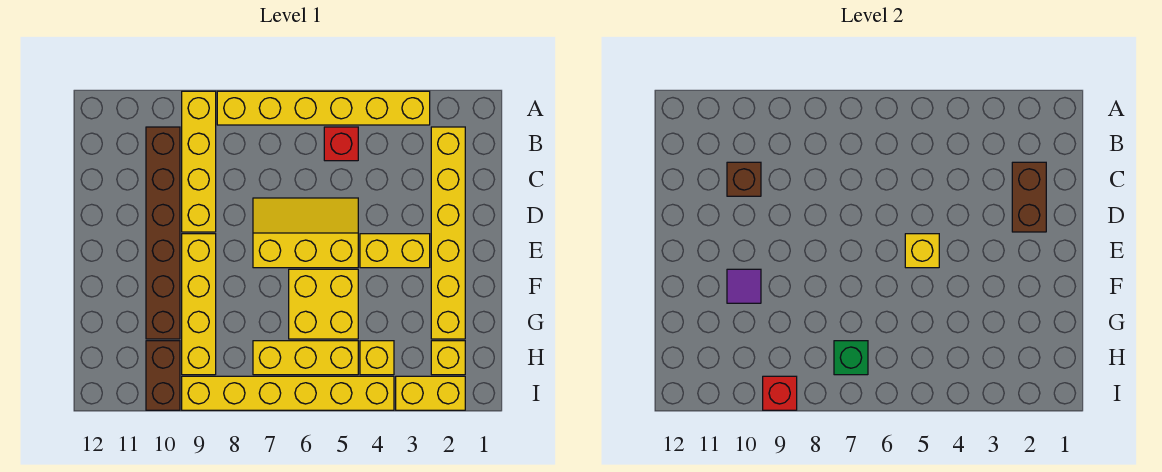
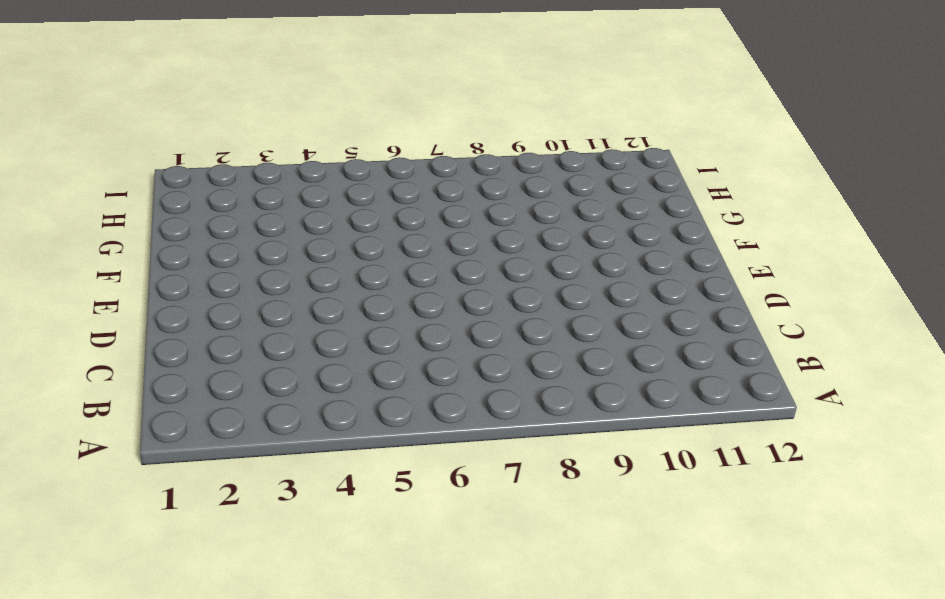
none -> yellow 1x6 brick [217,91,430,125]
none -> yellow 1x4 brick [182,91,216,232]
none -> yellow 1x6 brick [431,127,465,339]

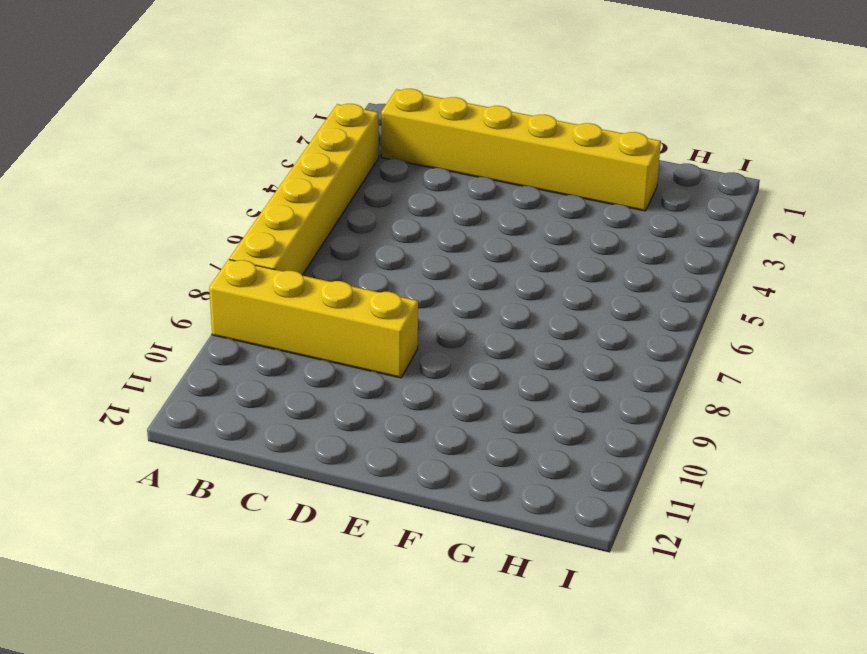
none -> red 1x1 brick [324,127,358,161]
none -> brown 1x6 brick [146,127,180,339]
none -> yellow 2x3 slope [253,198,358,268]

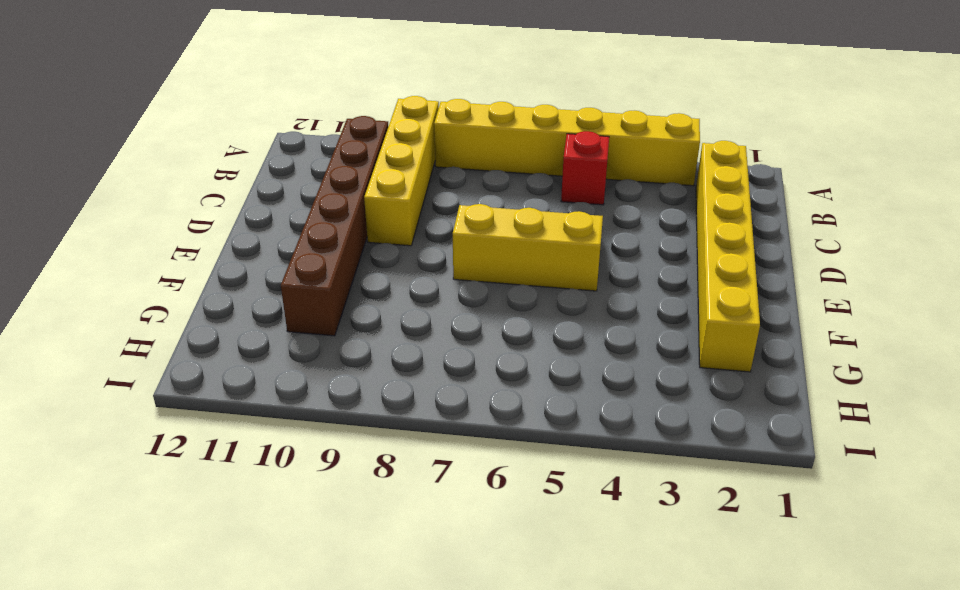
none -> yellow 1x2 brick [360,234,430,268]
none -> yellow 1x4 brick [182,234,216,375]
none -> yellow 2x2 brick [289,269,358,339]

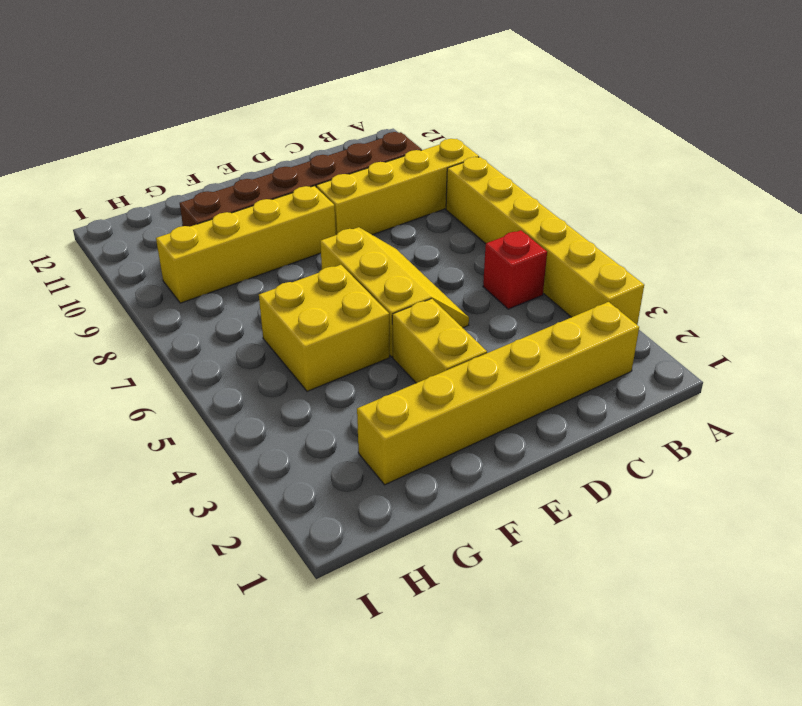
none -> yellow 1x1 brick [431,341,465,375]
none -> yellow 1x1 brick [360,341,394,375]
none -> yellow 1x3 brick [253,341,358,375]

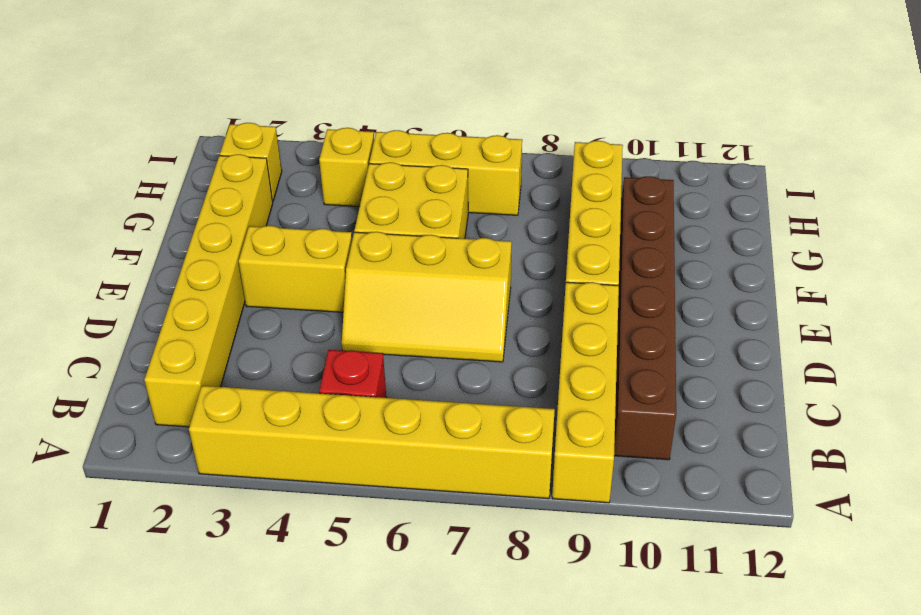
none -> brown 1x2 brick [146,341,180,410]
none -> yellow 1x2 brick [396,376,465,410]
none -> yellow 1x6 brick [182,376,394,410]

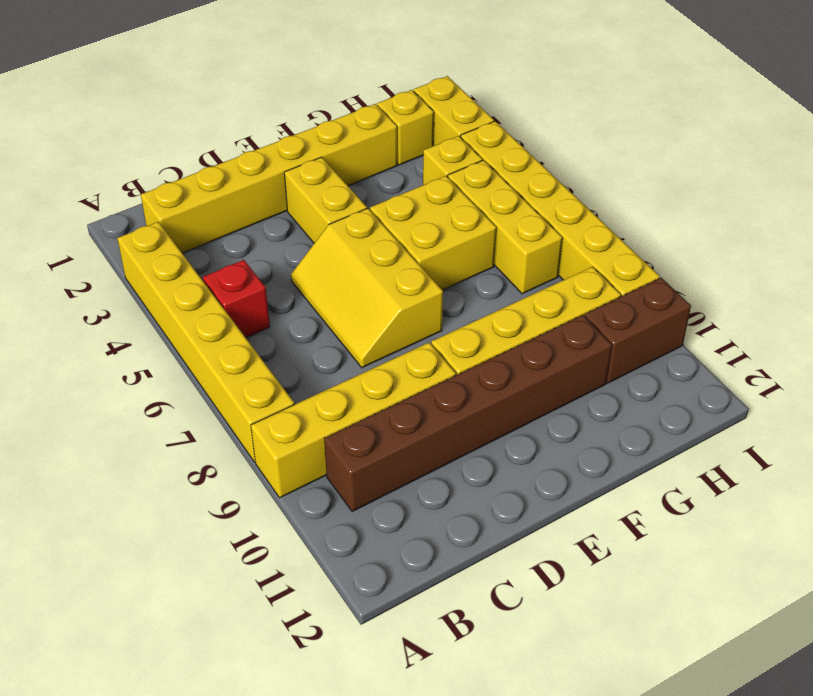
none -> brown 1x2 brick [1012,162,1046,232]
none -> brown 1x1 brick [727,162,761,196]
none -> yellow 1x1 brick [905,234,939,268]

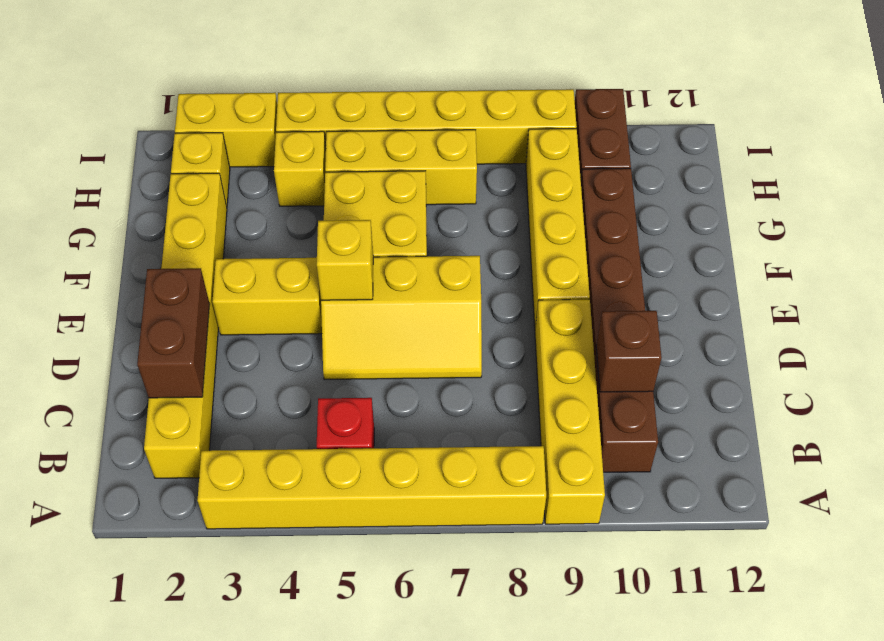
none -> purple 1x1 tile [727,269,761,303]
none -> green 1x1 brick [834,341,868,375]
none -> red 1x1 brick [763,376,797,410]

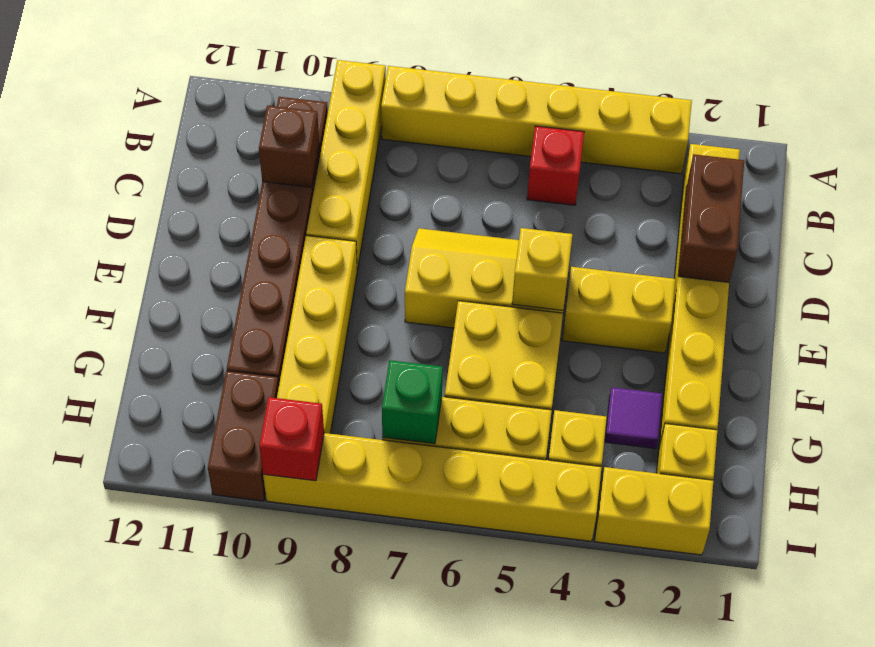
purple 1x1 tile [605,387,662,449] -> purple 1x1 tile moved to [727,269,761,303]

